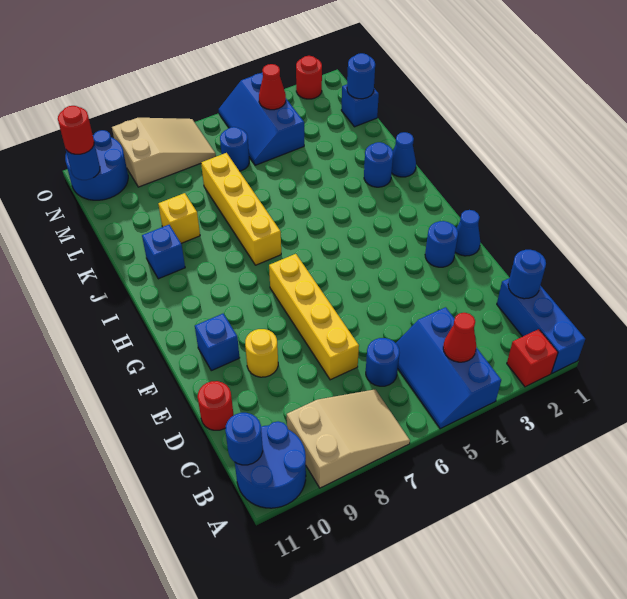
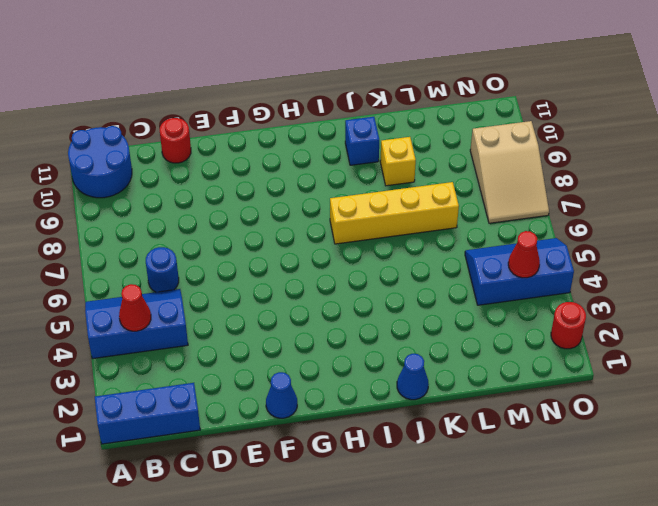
none -> red 1x1 brick [507,329,558,387]
none -> tan 2x3 slope [287,389,410,488]
none -> yellow 1x4 brick [269,254,359,380]
none -> yellow 1x1 round brick [245,329,278,377]

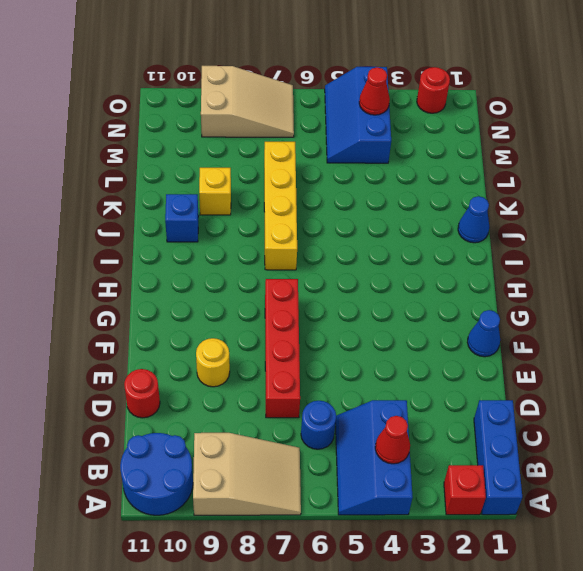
red 1x4 brick [265,279,300,418] -> yellow 1x4 brick [269,254,359,380]
none -> blue 1x1 round brick [425,221,458,267]
none -> blue 1x1 brick [195,314,240,371]
none -> blue 1x1 round brick [364,142,393,187]
none -> blue 1x1 brick [341,85,379,127]

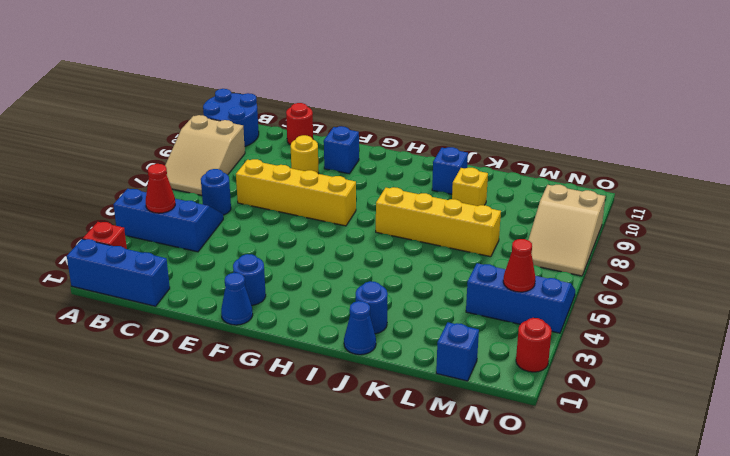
none -> blue 1x1 round brick [220,127,249,171]
none -> blue 2x2 round brick [65,130,128,200]
none -> blue 1x1 round brick [225,413,263,465]
none -> blue 1x1 round brick [508,250,546,299]

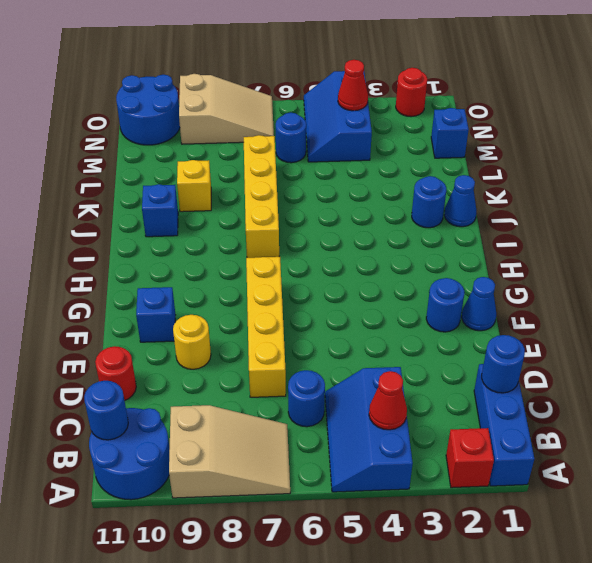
none -> blue 1x1 round brick [347,53,375,99]
none -> blue 1x1 round brick [66,143,100,180]
none -> red 1x1 round brick [58,106,94,154]

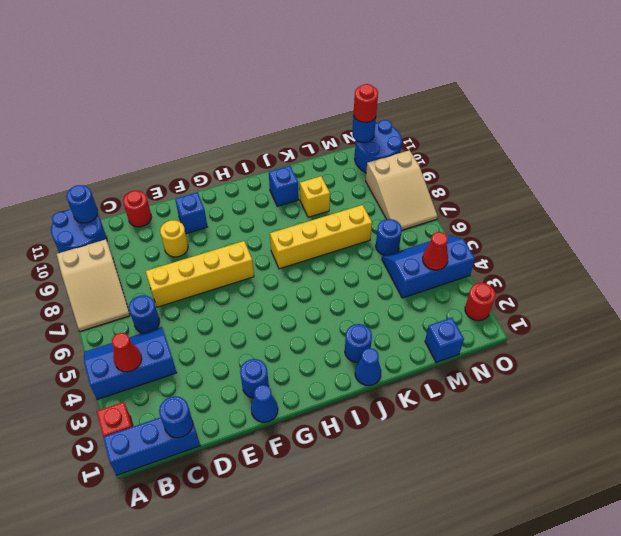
none -> blue 1x1 round brick [347,53,375,99]

